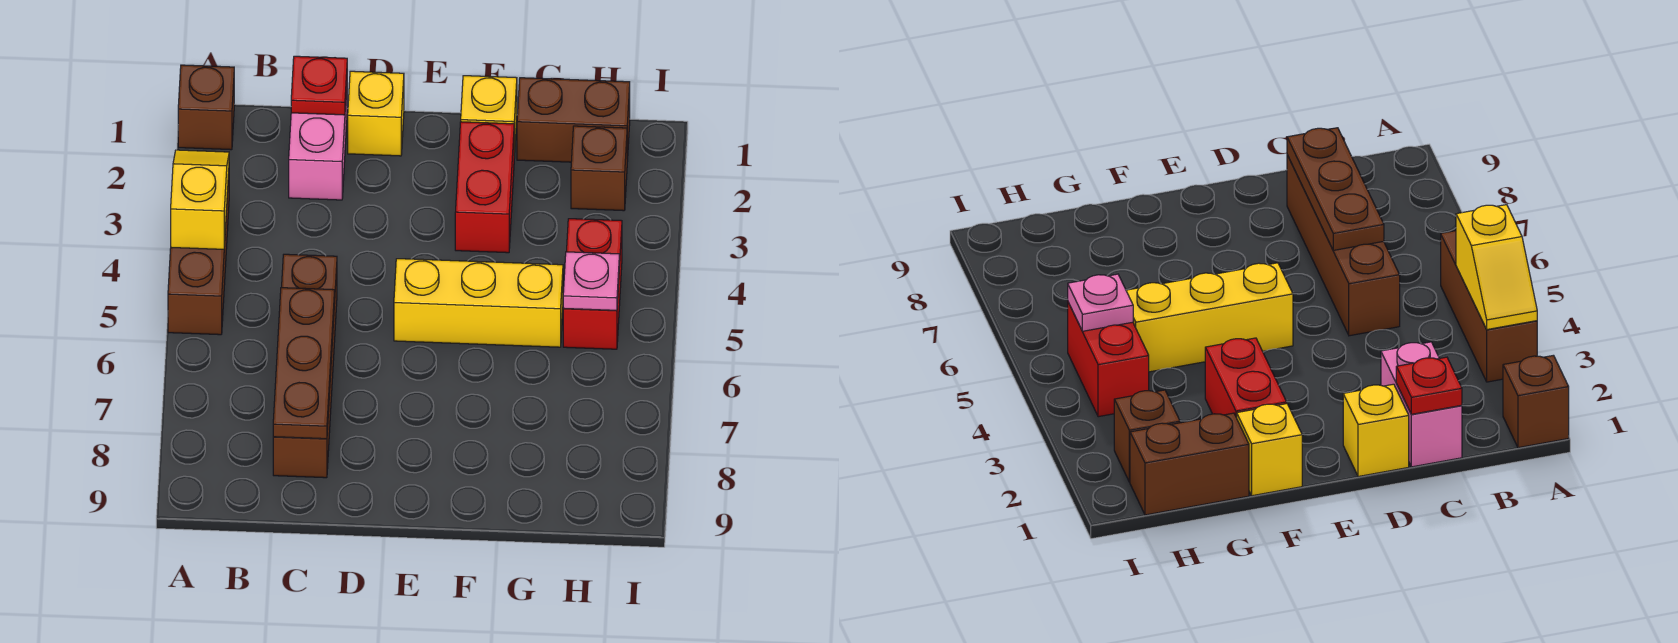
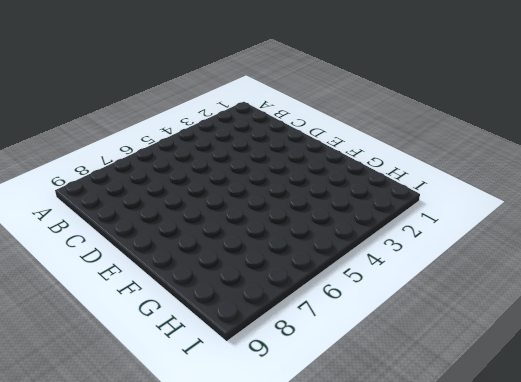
none -> brown 1x1 brick [178,65,234,150]
none -> brown 1x3 brick [168,174,229,335]
none -> pink 1x2 brick [289,87,347,200]

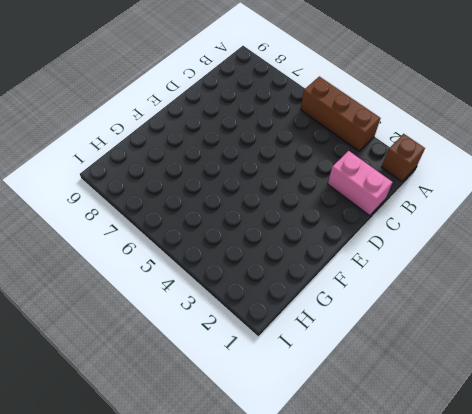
none -> brown 1x4 brick [273,254,337,478]
none -> yellow 1x1 brick [348,71,404,156]
none -> yellow 1x3 brick [394,259,563,347]

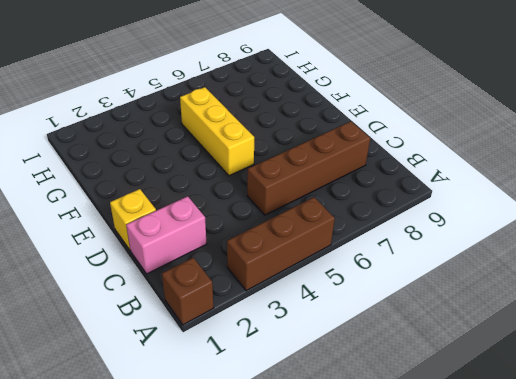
none -> yellow 1x1 brick [461,76,517,158]
none -> red 1x2 brick [455,122,514,253]
none -> brown 1x2 brick [517,78,630,162]

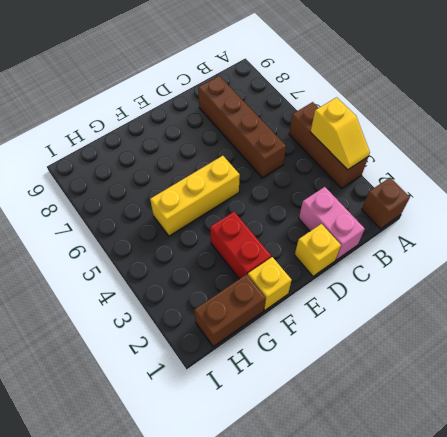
none -> brown 1x1 brick [571,126,627,211]
none -> red 1x2 brick [563,219,622,349]
none -> red 1x1 plate [291,56,347,115]

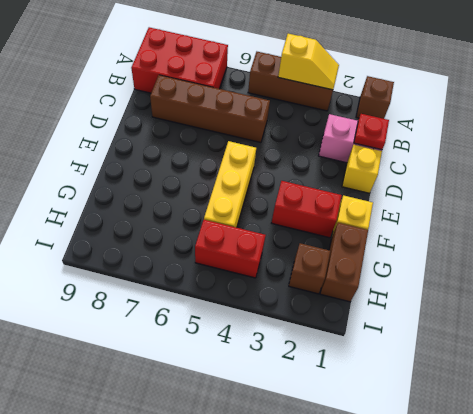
red 2x3 brick [131,27,228,93] -> none
none -> brown 1x3 plate [273,288,335,439]
none -> pink 1x1 plate [563,252,620,310]

